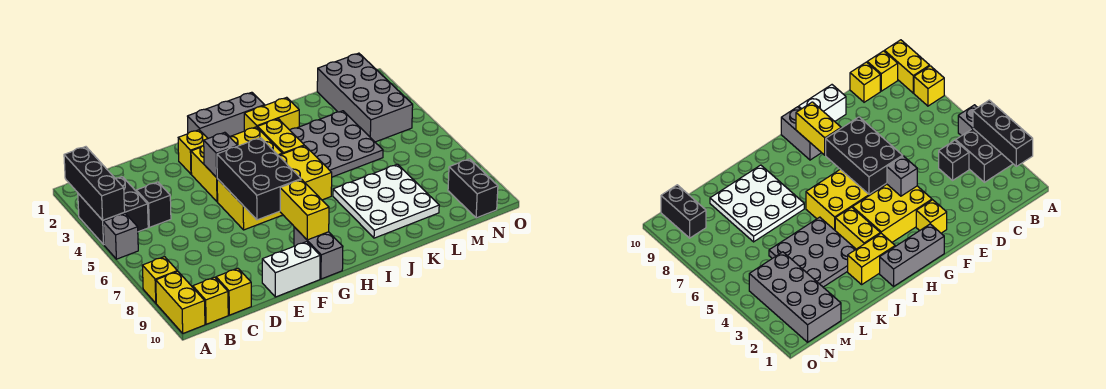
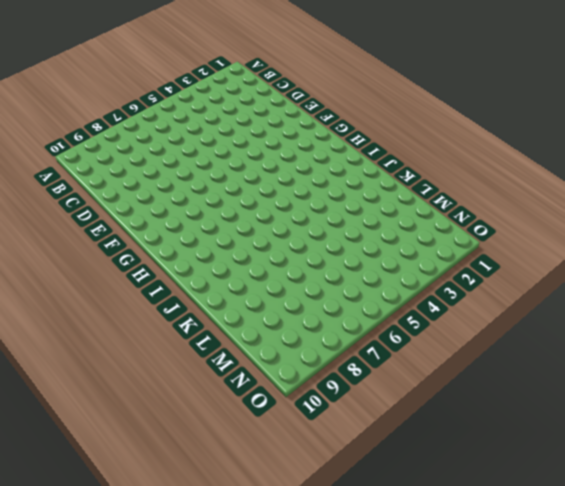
none -> black 2x2 brick [78,177,148,244]
none -> grey 1x1 brick [103,213,138,259]
none -> yellow 1x1 brick [142,257,177,303]

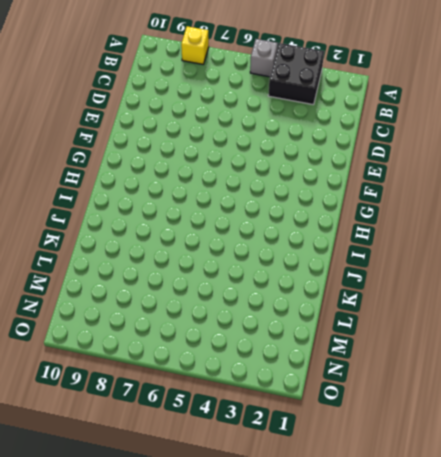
none -> yellow 1x2 brick [156,271,205,333]
none -> yellow 1x1 brick [193,277,228,324]
none -> black 1x1 brick [136,182,171,227]

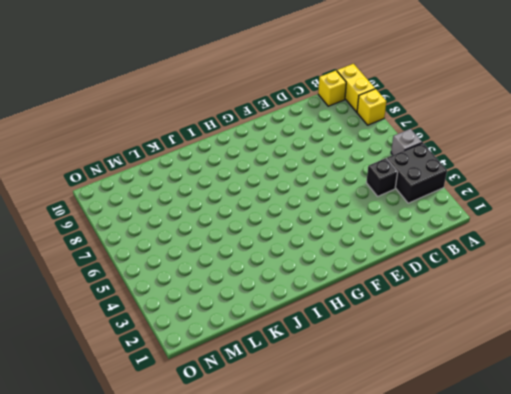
none -> yellow 1x1 brick [216,268,251,315]
none -> white 1x2 brick [262,242,320,297]
none -> yellow 1x1 brick [178,130,208,174]

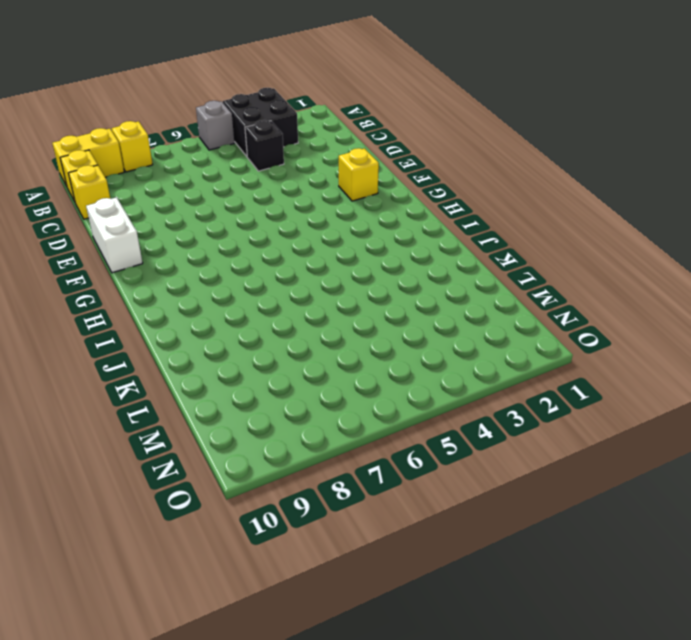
none -> yellow 2x3 brick [191,127,282,202]
none -> yellow 2x4 brick [217,146,332,230]
none -> grey 1x3 brick [188,92,265,138]

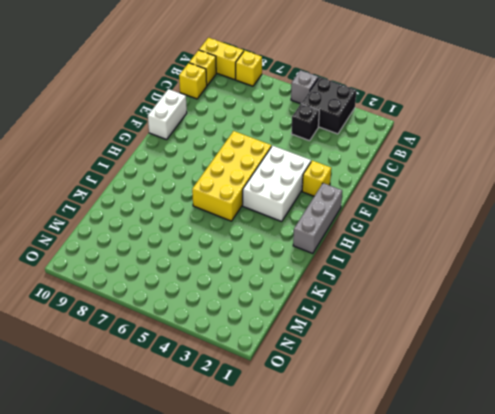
white 2x3 brick [243,146,311,221] -> yellow 2x3 brick [191,127,282,202]
none -> grey 1x2 brick [294,227,343,279]
none -> yellow 1x2 brick [244,97,299,131]
none -> yellow 1x2 brick [257,119,304,154]

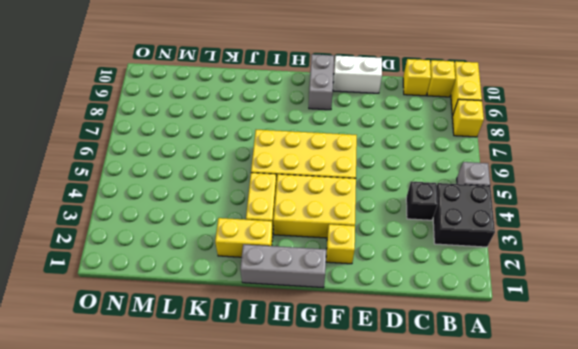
none -> grey 3x3 plate [290,111,383,177]
none -> white 3x3 plate [333,164,439,238]
none -> grey 2x4 brick [317,53,413,142]

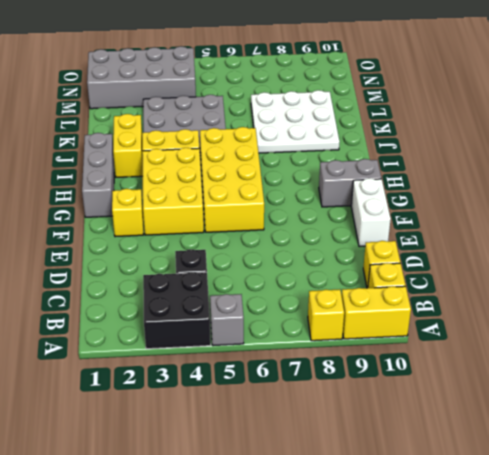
none -> black 1x2 brick [448,159,498,218]
none -> black 1x3 brick [64,147,125,220]
none -> grey 1x1 brick [204,132,238,177]

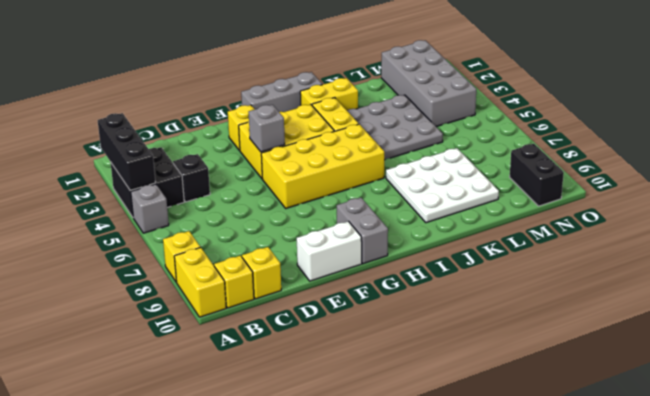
none -> black 2x3 brick [217,138,301,220]
none -> yellow 1x2 brick [280,179,329,240]

